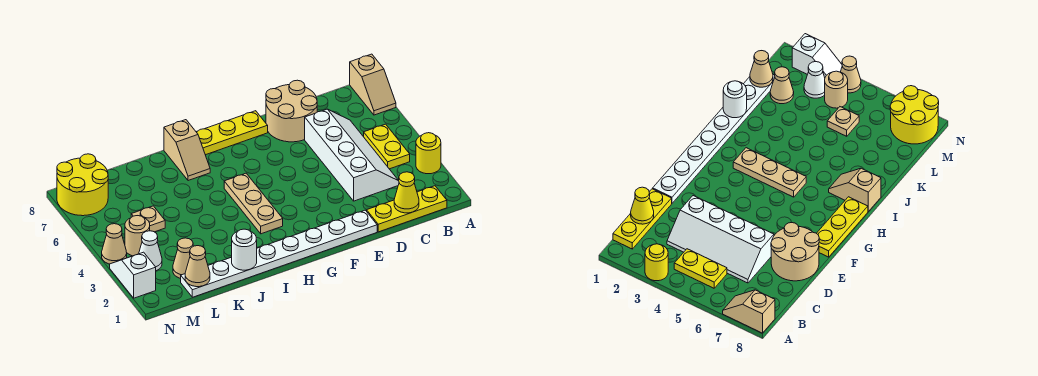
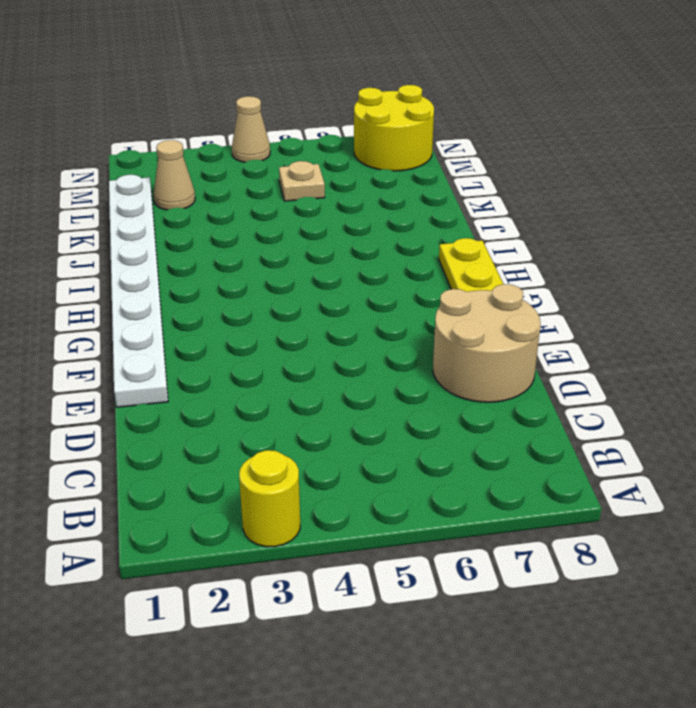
none -> tan 1x2 slope [350,54,396,115]
none -> yellow 1x3 plate [367,186,447,232]
none -> yellow 1x2 plate [364,124,410,169]

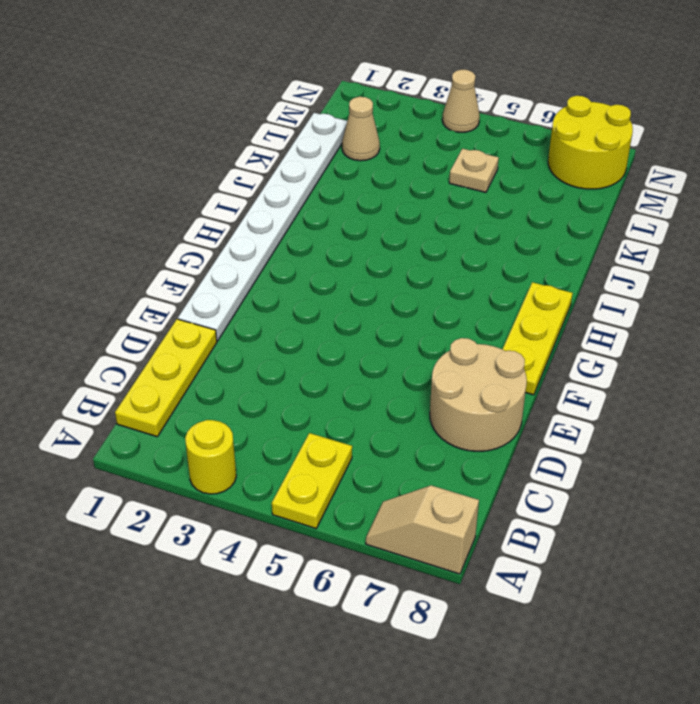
yellow 1x2 plate [272,433,352,528] -> yellow 1x2 plate turned to [364,124,410,169]
none -> white 2x4 slope [305,109,399,201]
none -> tan 1x3 plate [224,173,283,234]
none -> tan 1x2 slope [164,120,210,181]

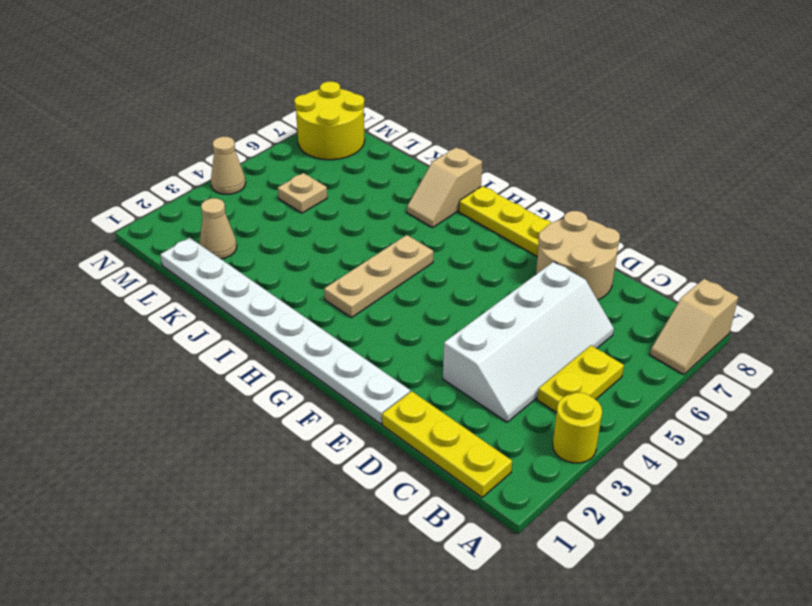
none -> white 1x1 cone [139,231,162,271]
none -> tan 1x1 round brick [125,216,150,256]
none -> white 1x2 slope [110,252,156,298]

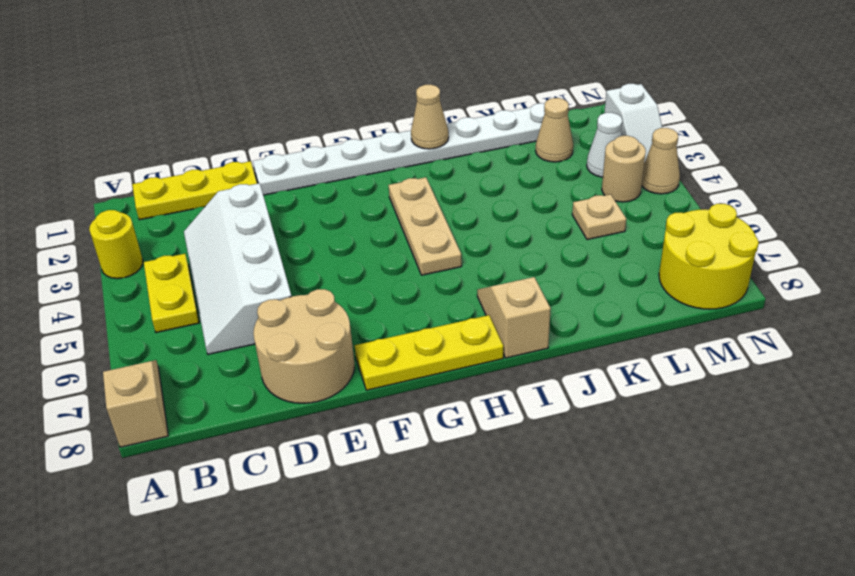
tan 1x1 cone [411,85,449,149] -> tan 1x1 cone moved to [185,246,210,287]
none -> yellow 1x1 cone [394,172,419,213]
none -> white 1x1 round brick [232,229,257,270]

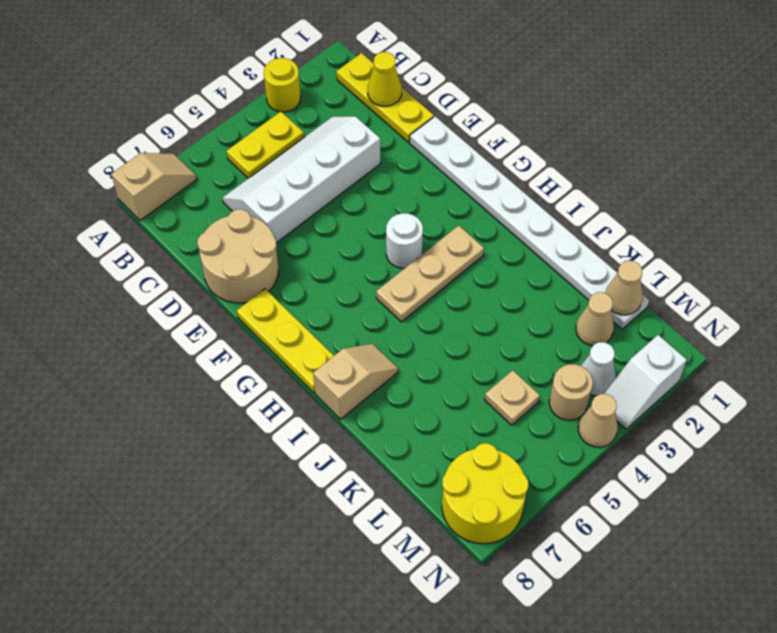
white 1x1 round brick [386,213,423,268] -> white 1x1 round brick moved to [232,229,257,270]

